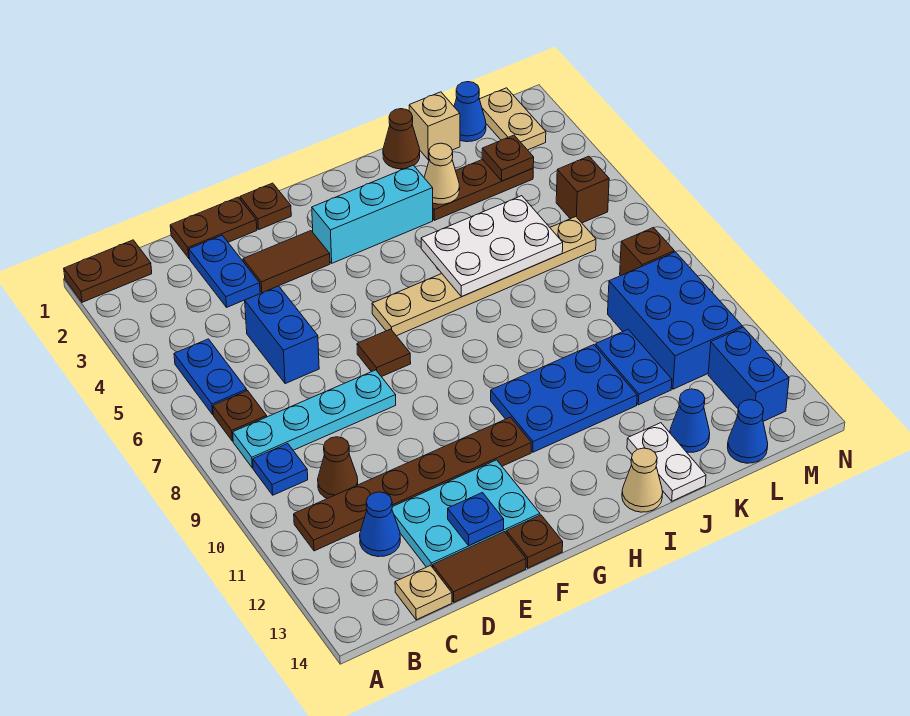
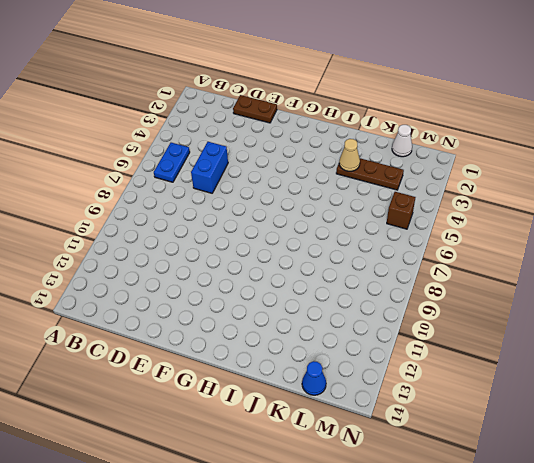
white 1x1 cone [392,125,412,157] -> blue 1x1 cone [454,82,486,142]
none -> brown 1x2 plate [64,240,152,302]
none -> brown 1x1 plate [213,391,267,441]
none -> cyan 1x4 plate [233,370,396,468]
none -> blue 1x1 plate [253,444,308,495]

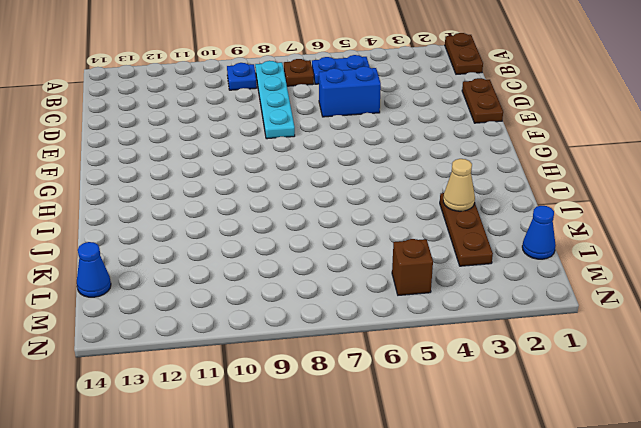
none -> brown 1x6 plate [294,417,531,551]
none -> brown 1x1 cone [318,437,358,499]
none -> blue 1x1 cone [360,492,400,557]
none -> tan 1x1 plate [395,565,452,620]

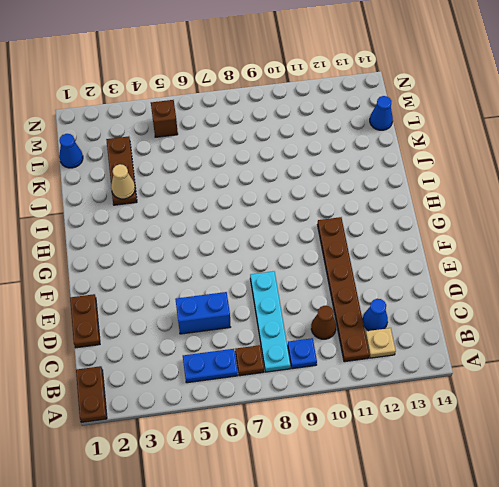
tan 1x1 plate [366,328,396,358] -> tan 1x1 plate moved to [395,565,452,620]
none -> blue 1x2 plate [189,235,260,307]
none -> cyan 2x3 plate [392,460,540,568]
none -> brown 1x2 tile [433,532,526,602]
none -> brown 1x2 tile [243,231,330,293]

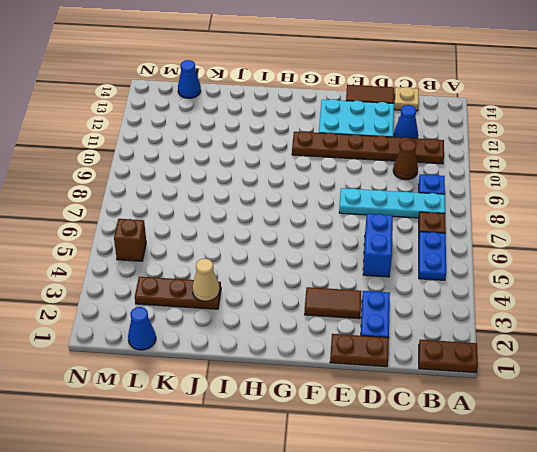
none -> brown 1x1 plate [240,183,291,229]
none -> brown 1x1 tile [357,329,411,377]
none -> brown 1x1 plate [506,515,563,568]
none -> cyan 1x3 brick [312,165,433,263]

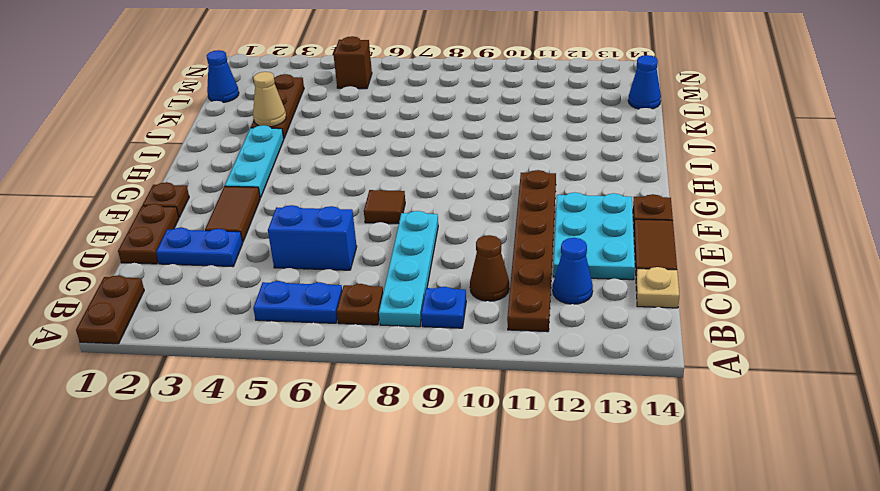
cyan 1x3 plate [225,125,284,198] -> cyan 1x3 brick [312,165,433,263]
none -> tan 1x6 plate [372,217,596,336]
none -> blue 2x3 plate [491,345,637,452]
none -> tan 1x1 cone [622,448,663,512]
none -> brown 1x1 cone [383,109,420,169]

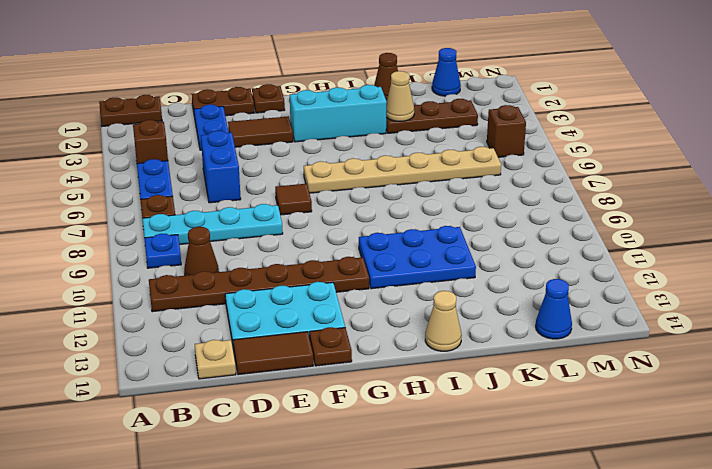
brown 1x1 brick [133,120,168,163] -> brown 1x1 brick moved to [620,228,674,276]
none -> blue 1x1 cone [360,492,400,557]
none -> white 1x2 plate [627,423,706,501]
none -> tan 1x1 brick [409,92,460,160]
none -> blue 1x2 plate [595,330,672,405]

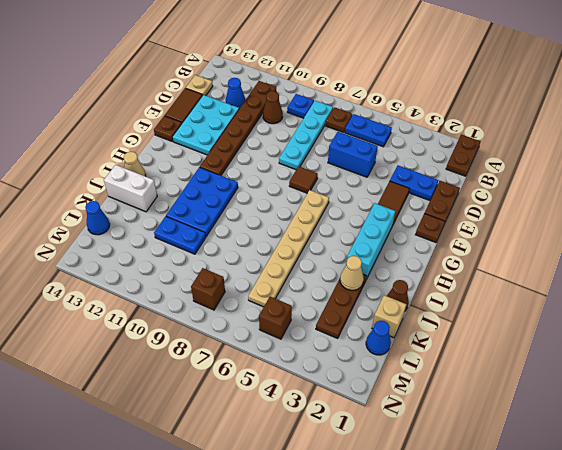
white 1x2 brick [104,165,157,212] -> white 1x2 plate [627,423,706,501]
none -> blue 1x1 cone [670,389,710,452]
none -> blue 2x3 brick [608,252,742,389]
none -> tan 1x2 plate [480,88,546,150]
none -> blue 1x2 brick [708,327,789,421]

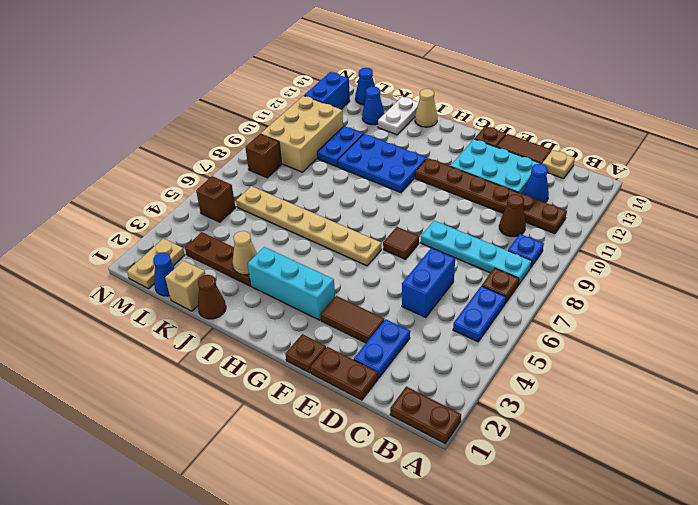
tan 2x3 brick [261,96,343,172] -> blue 2x3 brick [608,252,742,389]
none -> blue 1x1 plate [448,493,504,546]
none -> white 2x3 plate [421,196,563,297]
none -> brown 1x1 plate [482,135,534,181]

